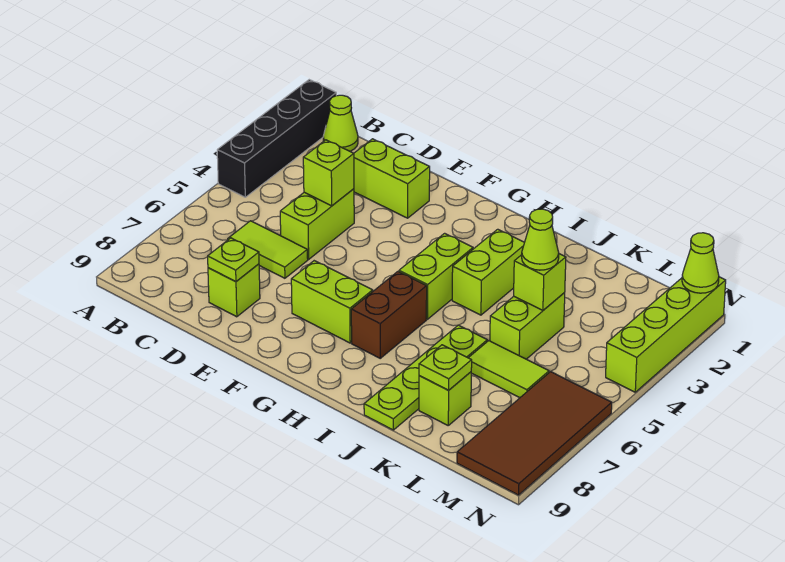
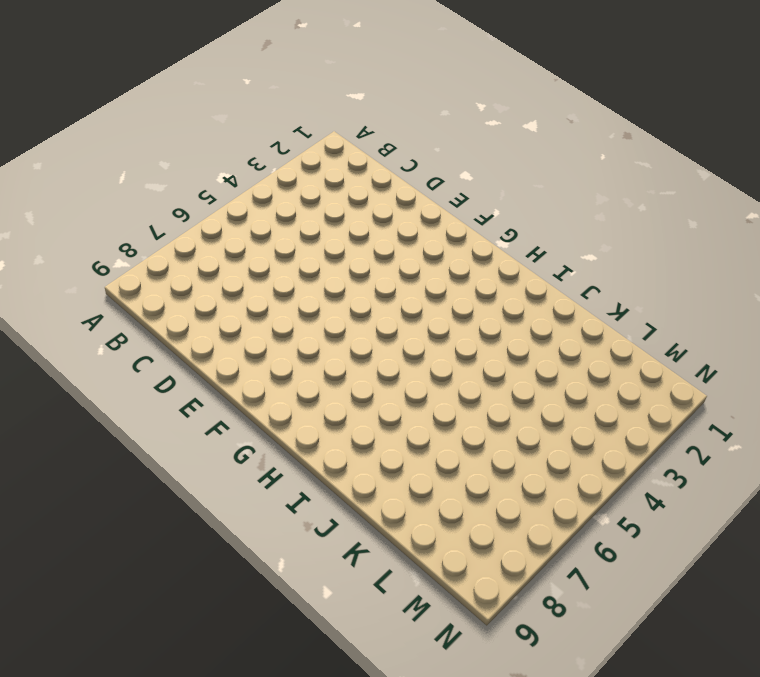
none -> black 1x4 brick [217,80,336,197]
none -> lime 1x1 cone [323,95,358,151]
none -> lime 1x2 tile [228,221,308,278]

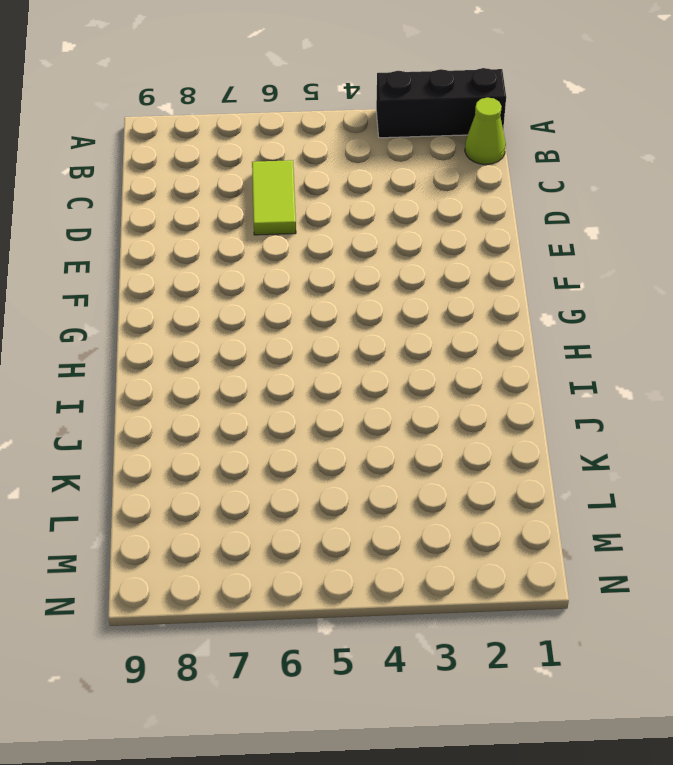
black 1x3 brick [376,68,506,138] -> black 1x4 brick [217,80,336,197]
none -> lime 1x2 brick [354,139,430,218]
none -> lime 1x2 brick [280,189,354,259]
none -> lime 1x1 brick [208,264,260,317]

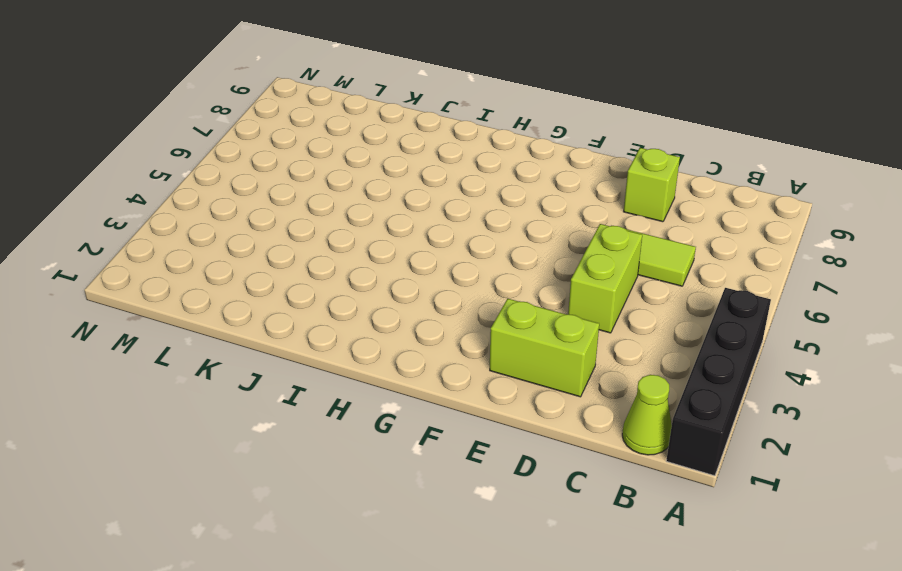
none -> lime 1x2 brick [291,261,373,343]
none -> lime 1x2 brick [399,233,473,319]
none -> brown 1x2 brick [351,272,427,358]

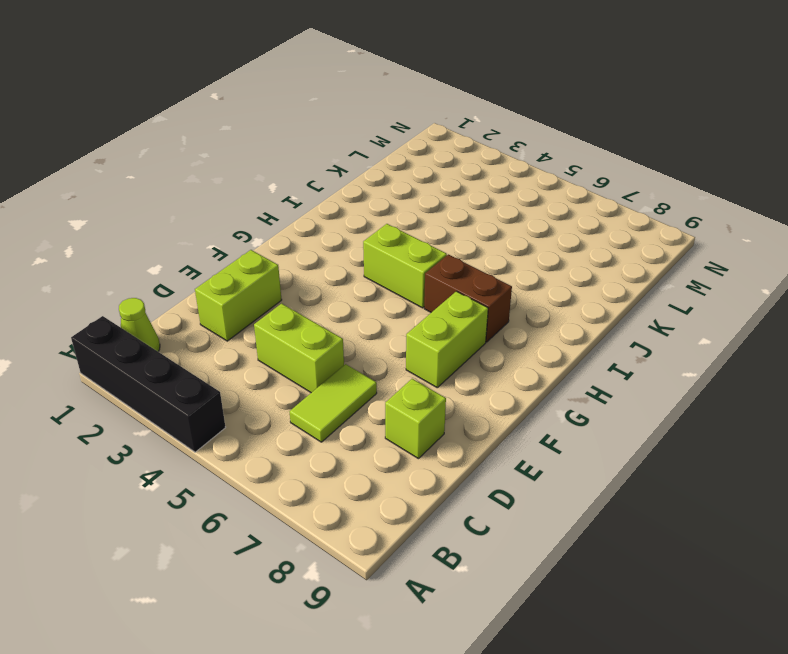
none -> lime 1x2 brick [452,229,525,315]
none -> lime 1x4 plate [364,325,487,430]
none -> lime 1x2 brick [490,293,565,359]

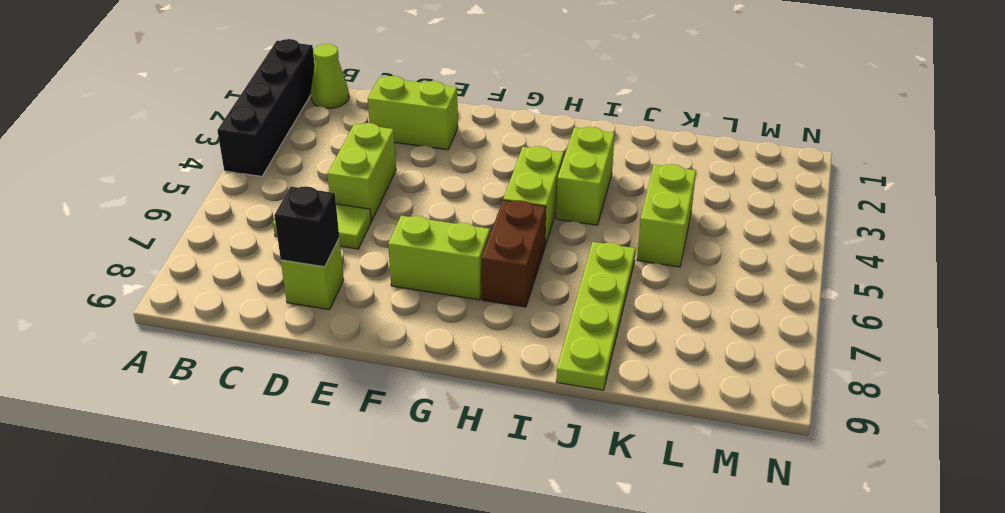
black 1x1 brick [274,186,339,267] -> lime 1x1 plate [208,238,259,282]
none -> lime 1x2 tile [469,341,549,398]
none -> lime 1x1 brick [419,372,471,425]
none -> brown 2x4 tile [457,372,612,495]

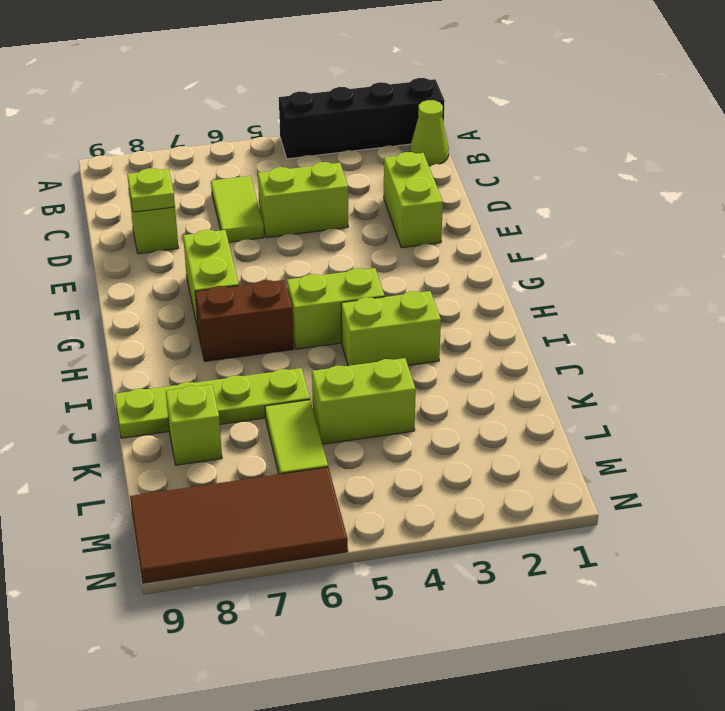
none -> lime 1x4 brick [606,277,726,392]
none -> lime 1x1 brick [303,140,354,206]
none -> lime 1x1 brick [514,254,566,310]

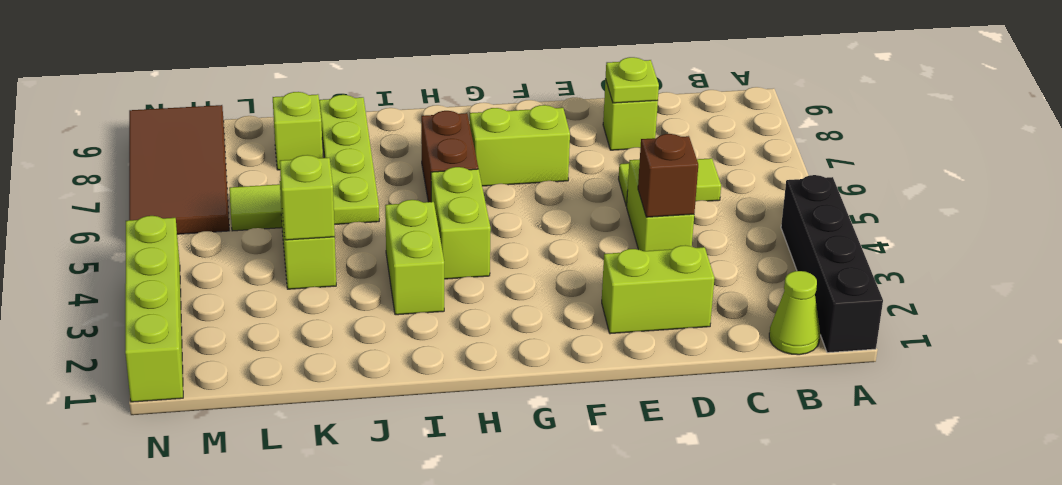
brown 1x1 brick [638,134,698,217] -> lime 1x1 brick [303,140,354,206]
none -> lime 1x1 plate [419,345,472,390]
none -> lime 1x1 cone [682,233,719,293]
none -> lime 1x1 cone [522,209,559,270]

